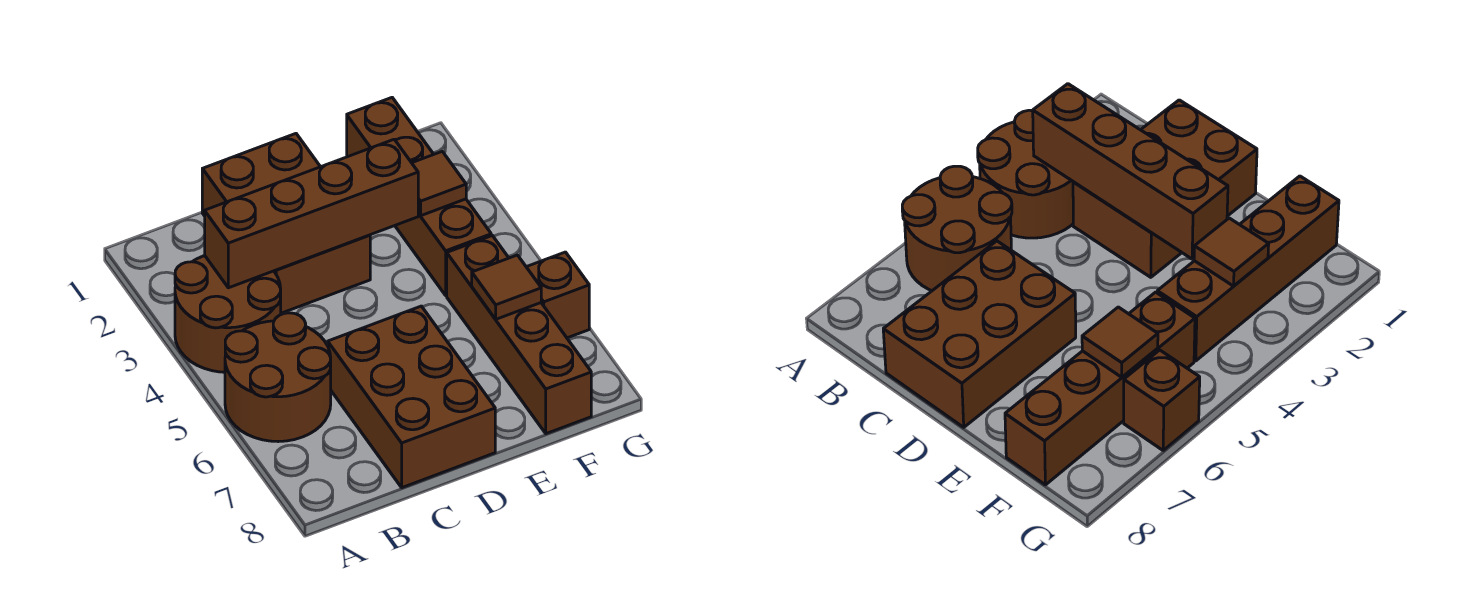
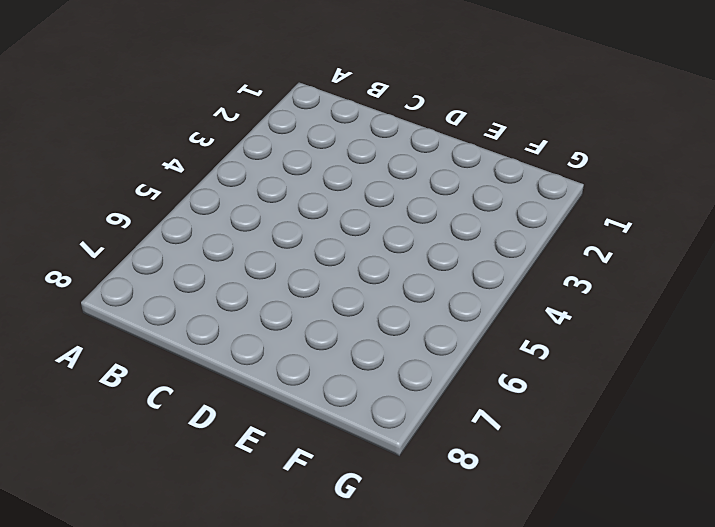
none -> brown 2x2 round brick [175,256,281,372]
none -> brown 2x2 round brick [225,313,331,442]

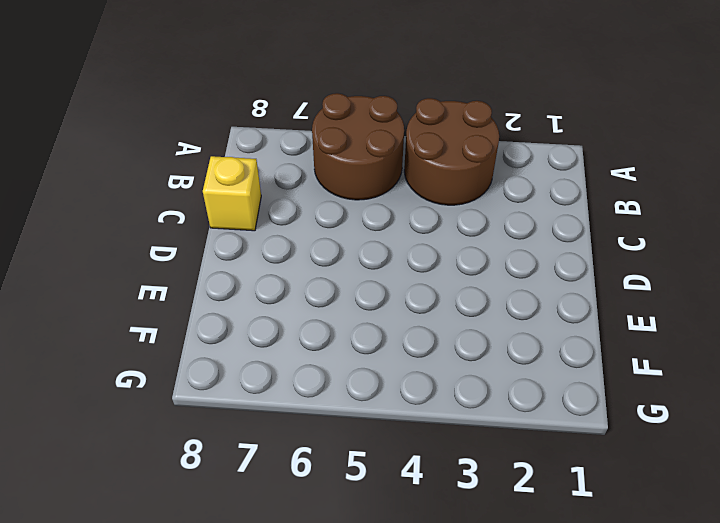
yellow 1x1 brick [203,156,261,231] -> brown 2x3 brick [328,306,495,488]
none -> brown 2x3 brick [202,134,370,313]
none -> brown 1x4 brick [347,98,491,295]

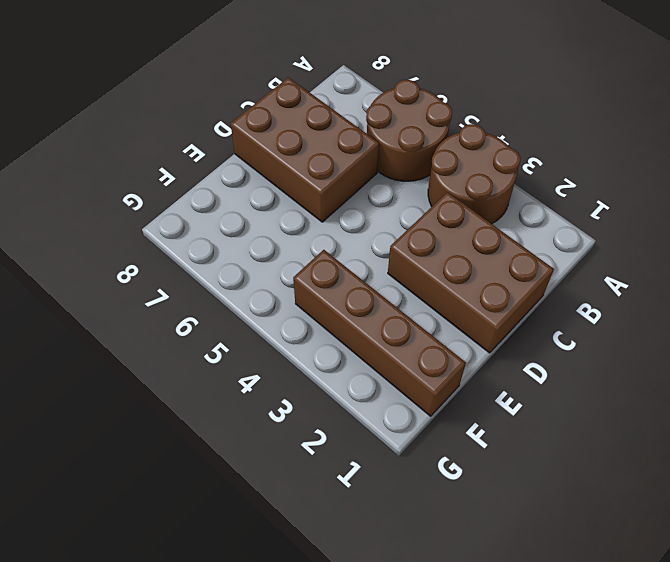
none -> brown 1x4 brick [447,236,591,434]
none -> brown 1x1 brick [527,252,589,338]

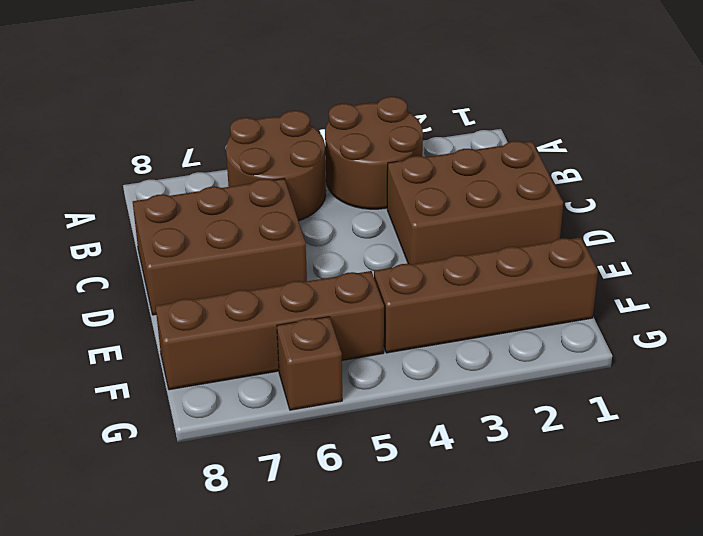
none -> brown 1x4 brick [205,139,418,288]
none -> brown 1x1 tile [412,152,466,216]

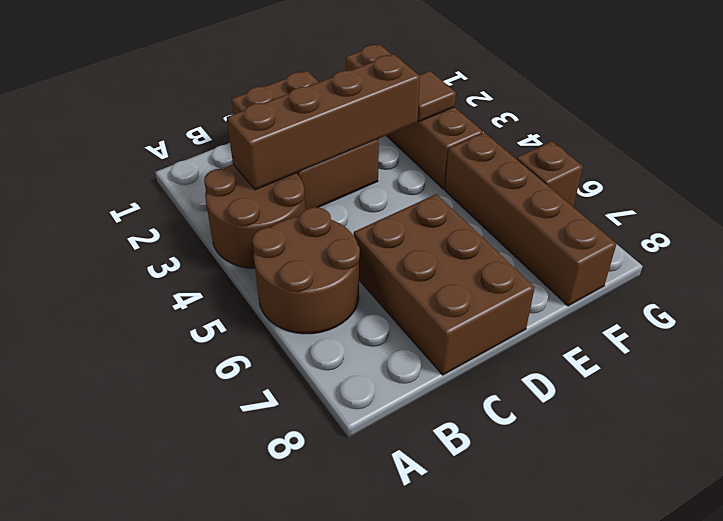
none -> brown 1x1 tile [472,255,541,319]

